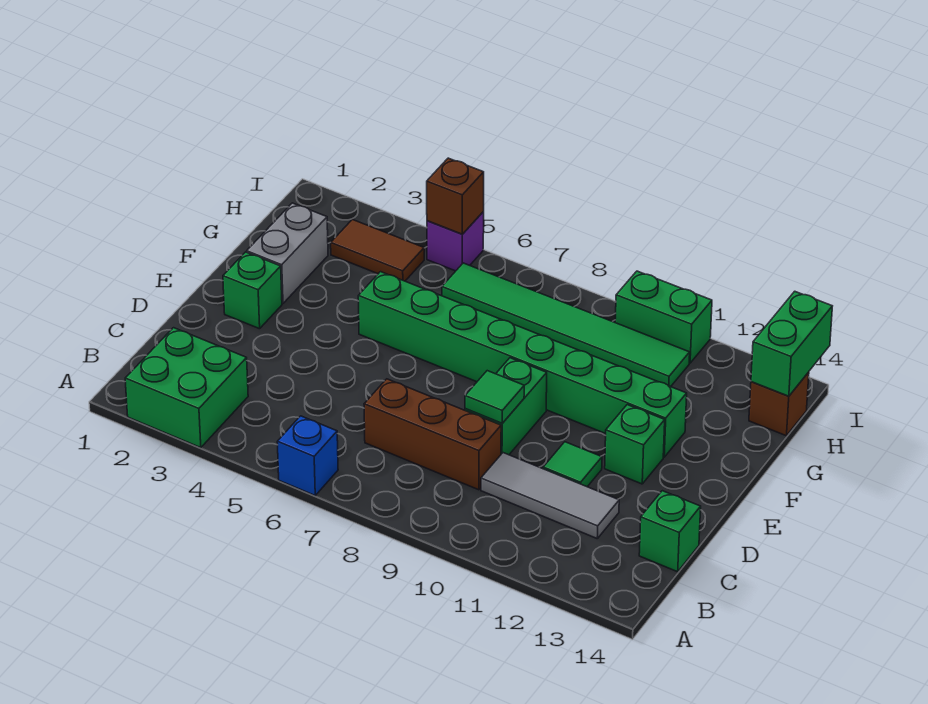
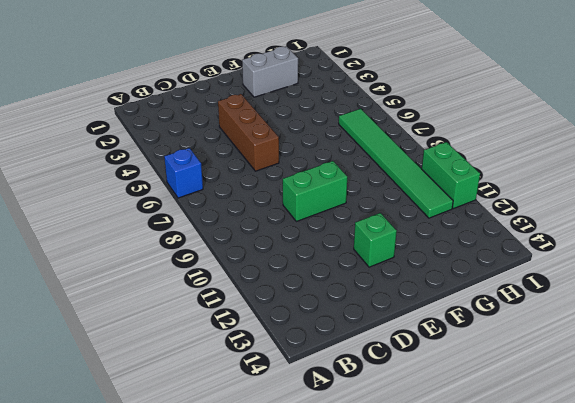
brown 1x3 brick [218,94,279,171] -> brown 1x3 brick moved to [364,379,501,490]
none -> green 2x2 brick [125,328,248,448]
none -> grey 1x3 tile [481,453,619,538]
none -> green 1x1 brick [639,491,701,572]

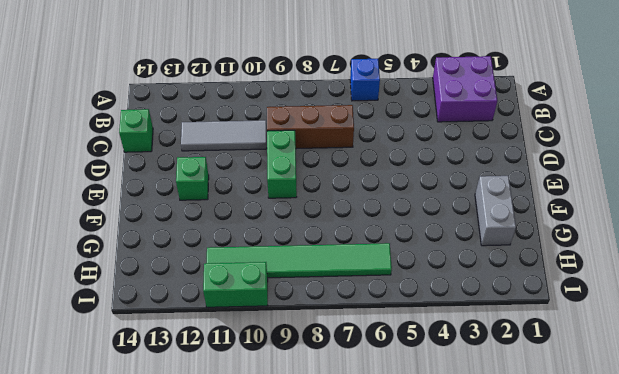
purple 2x2 brick [433,56,498,122] -> green 2x2 brick [125,328,248,448]
none -> green 1x1 tile [543,442,602,487]
none -> green 1x1 brick [223,252,282,329]
none -> green 1x8 brick [358,272,687,457]

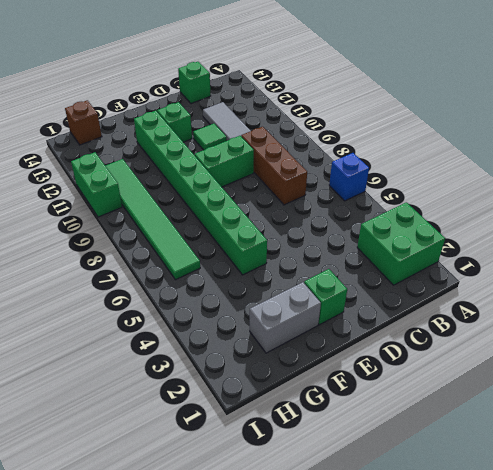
none -> brown 1x2 tile [331,220,424,281]
none -> purple 1x1 brick [427,212,484,271]
none -> green 1x1 tile [465,371,524,423]

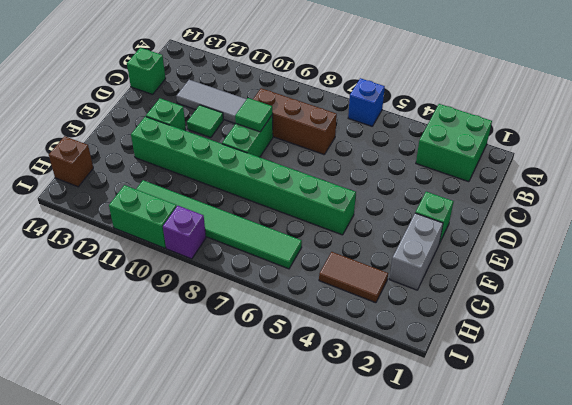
purple 1x1 brick [163,206,206,259] -> purple 1x1 brick moved to [427,212,484,271]
none -> green 1x2 brick [751,291,832,396]
none -> brown 1x1 brick [427,158,484,234]

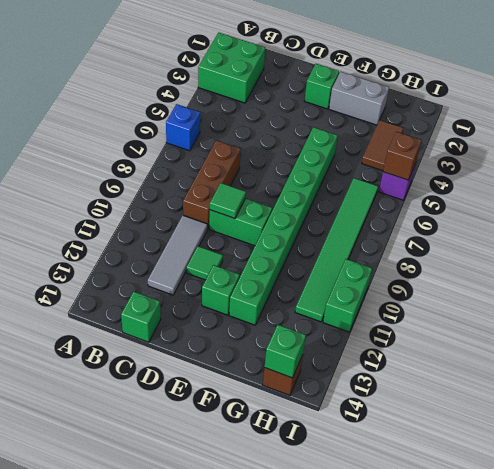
green 1x1 brick [265,325,306,378] -> green 1x2 brick [751,291,832,396]

